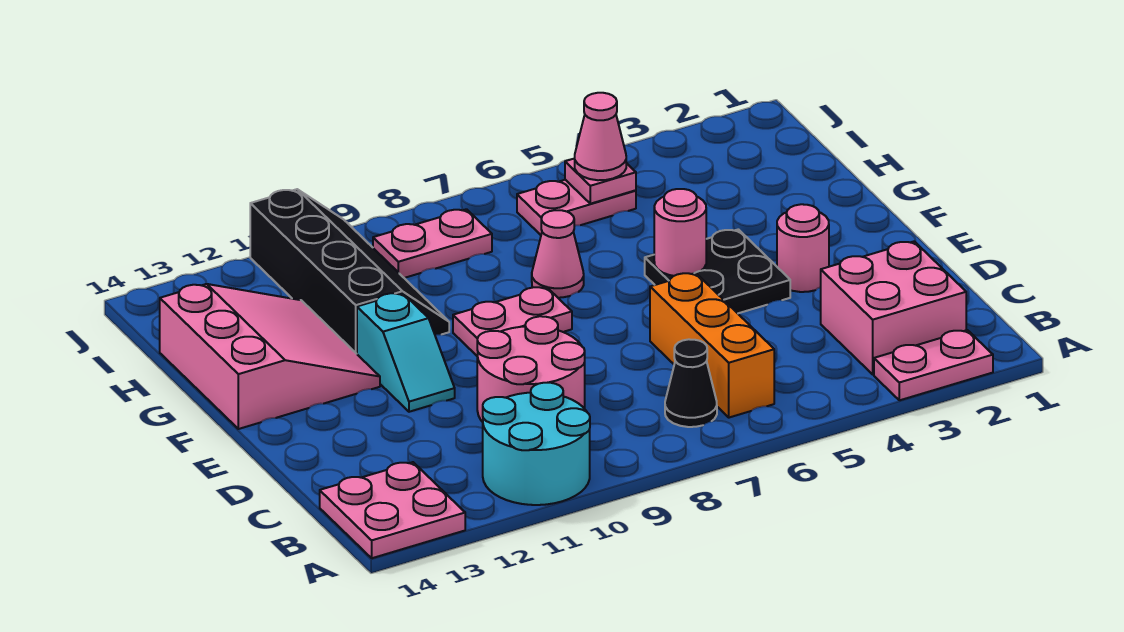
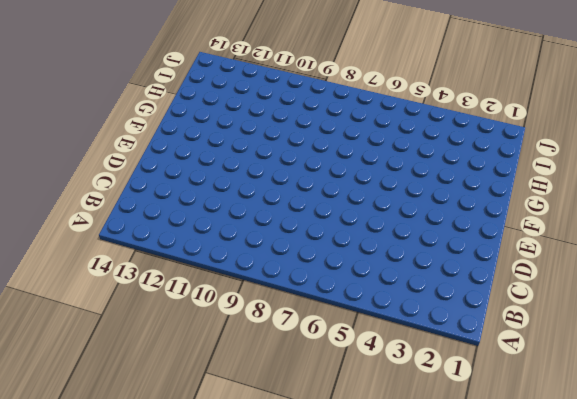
none -> pink 1x2 plate [874,330,993,400]
none -> cyan 2x2 round brick [483,383,590,505]
none -> pink 2x2 plate [320,462,465,558]

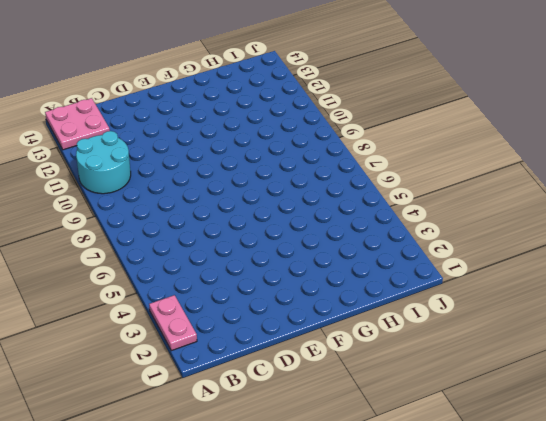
none -> pink 2x2 brick [821,241,966,374]
none -> orange 1x3 brick [650,273,774,418]
none -> black 1x1 cone [665,339,717,427]

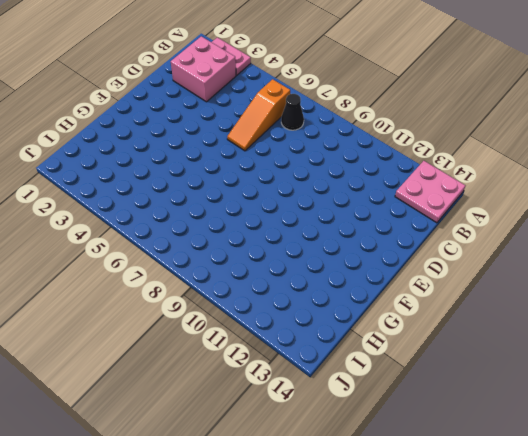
orange 1x3 slope [227,79,290,151] -> orange 1x3 brick [650,273,774,418]
none -> cyan 2x2 round brick [483,383,590,505]
none -> pink 2x2 round brick [477,316,585,422]
none -> pink 1x1 round brick [777,204,829,292]

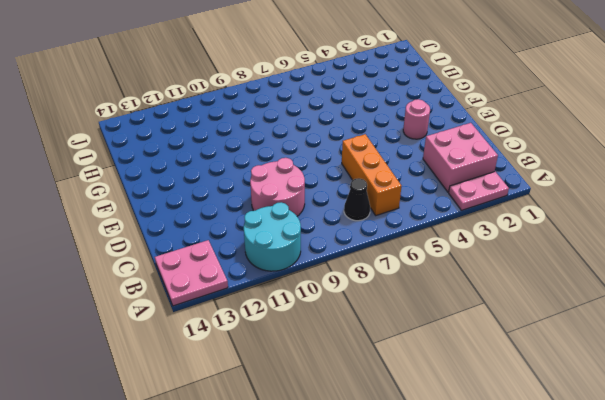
none -> black 2x2 plate [645,229,790,313]
none -> cyan 1x2 slope [357,293,455,412]
none -> pink 1x2 plate [453,287,572,356]

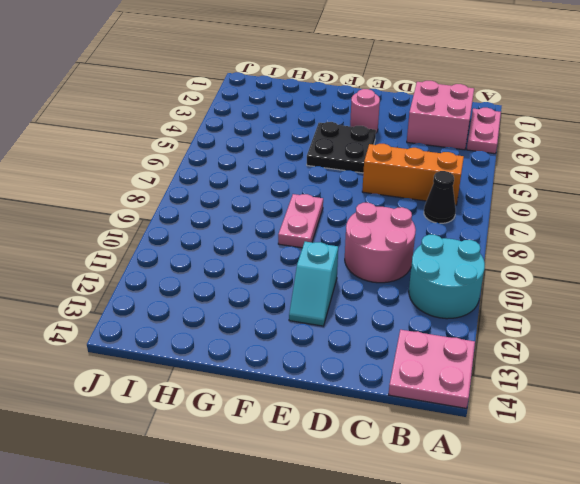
cyan 1x2 slope [289,242,338,326] -> cyan 1x2 slope turned to [357,293,455,412]
none -> pink 3x3 slope [160,284,380,429]
none -> pink 1x1 cone [532,210,584,298]
none -> black 2x4 slope [250,189,449,354]

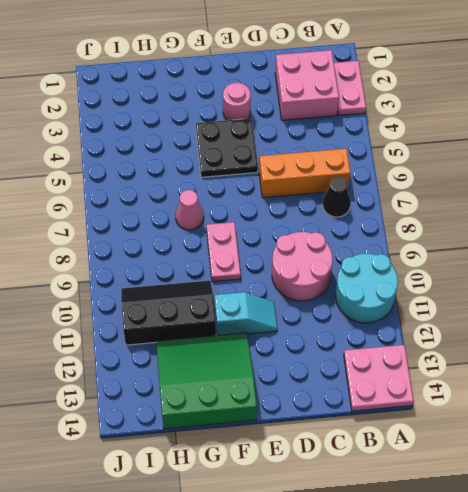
green 3x3 slope [156,333,257,429] -> pink 3x3 slope [160,284,380,429]
black 2x3 slope [121,280,216,345] -> black 2x4 slope [250,189,449,354]
none -> pink 1x2 plate [517,180,636,235]
none -> pink 1x2 plate [373,209,492,278]
none -> pink 1x1 round brick [654,189,706,276]

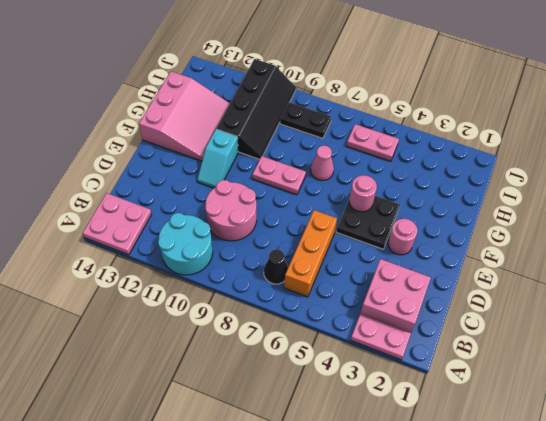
black 1x2 plate [280,102,331,138] -> pink 1x2 plate [373,209,492,278]
none -> pink 1x1 plate [565,158,636,204]
none -> pink 1x1 cone [575,93,626,180]

